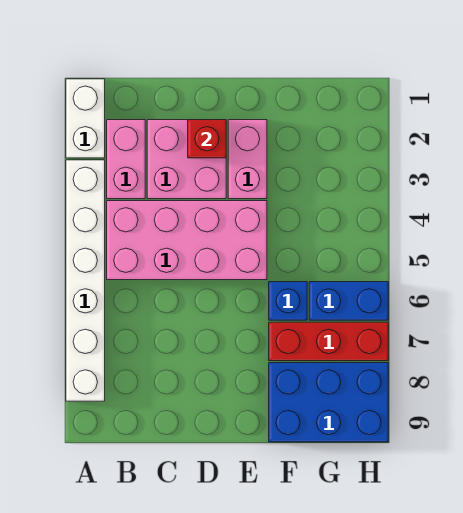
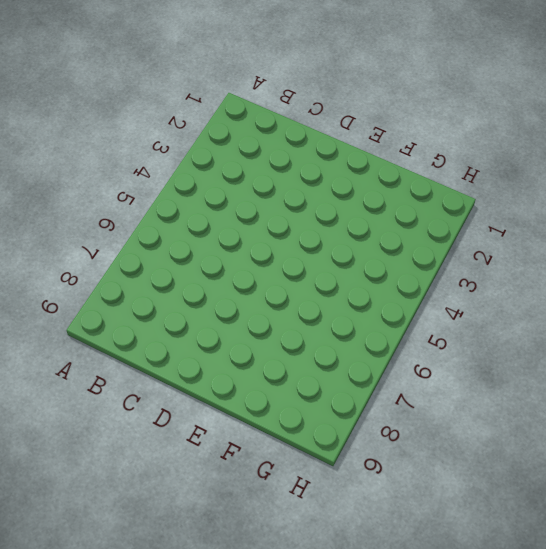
none -> white 1x2 brick [66,79,105,158]
none -> white 1x6 brick [66,160,105,401]

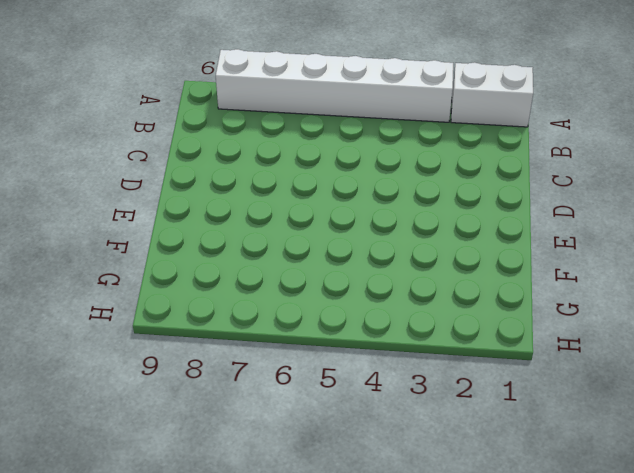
none -> pink 1x2 brick [107,120,145,199]
none -> pink 2x4 brick [107,201,267,280]

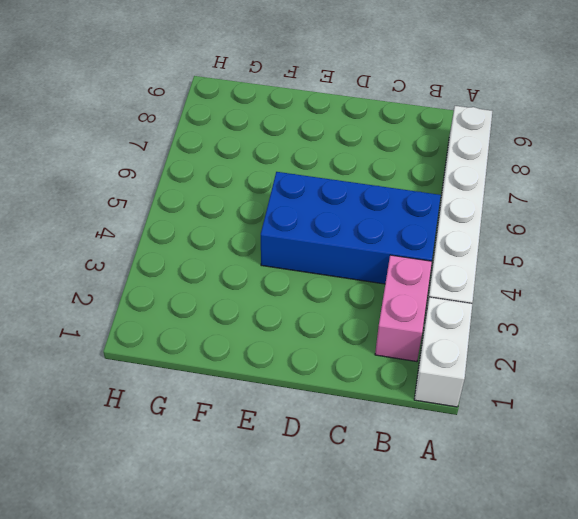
blue 2x4 brick [261,172,441,284] -> pink 2x4 brick [107,201,267,280]
none -> pink 2x2 brick [147,120,226,199]
none -> pink 1x2 brick [228,120,267,199]

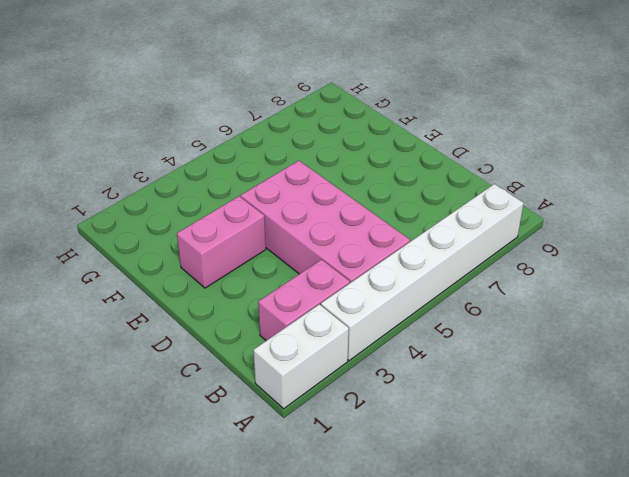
none -> pink 2x2 brick [147,120,226,199]
none -> blue 1x1 brick [269,282,307,320]

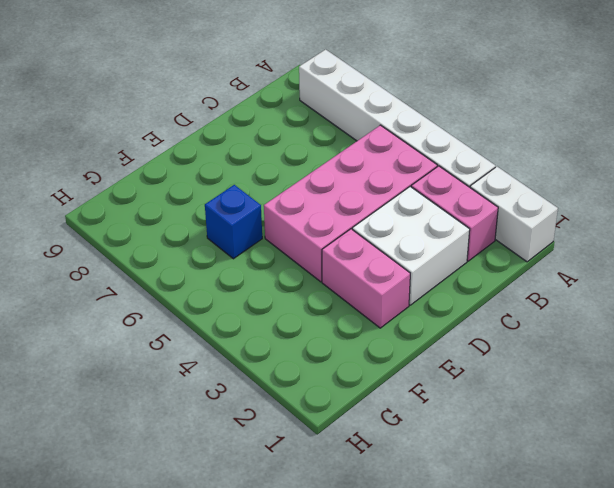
white 2x2 brick [352,187,470,305] -> pink 2x2 brick [147,120,226,199]
none -> red 1x3 brick [269,322,388,361]
none -> blue 2x3 brick [269,363,388,442]

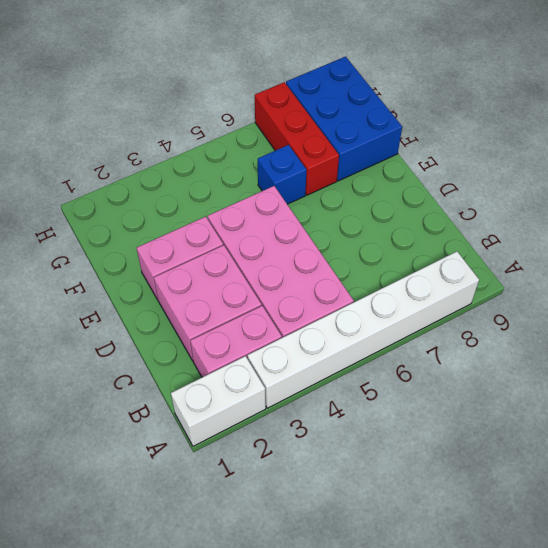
none -> blue 1x2 brick [309,282,388,320]
none -> red 1x1 brick [188,120,226,158]

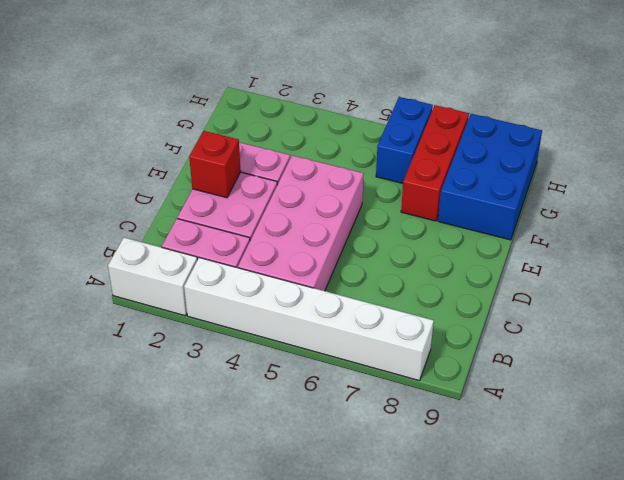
none -> blue 1x1 brick [269,282,307,320]

